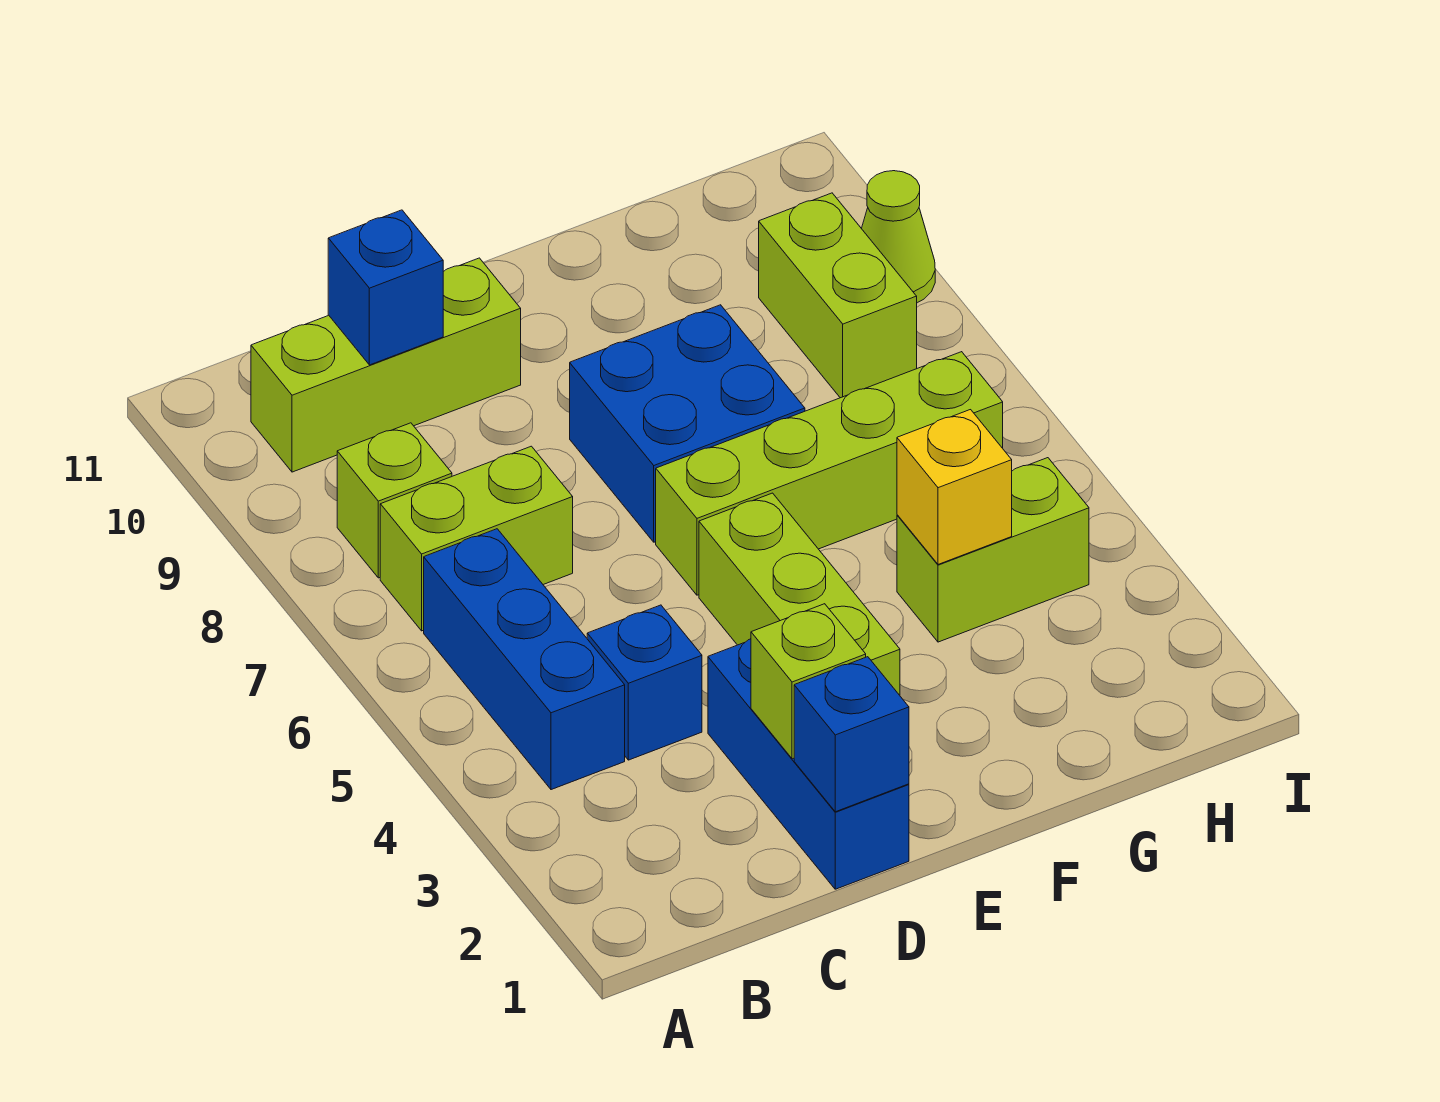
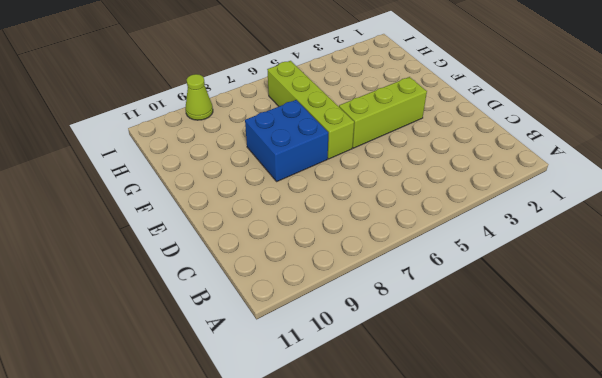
none -> blue 1x3 brick [424,529,625,790]
none -> lime 1x2 brick [380,446,573,631]
none -> lime 1x1 brick [337,423,452,578]

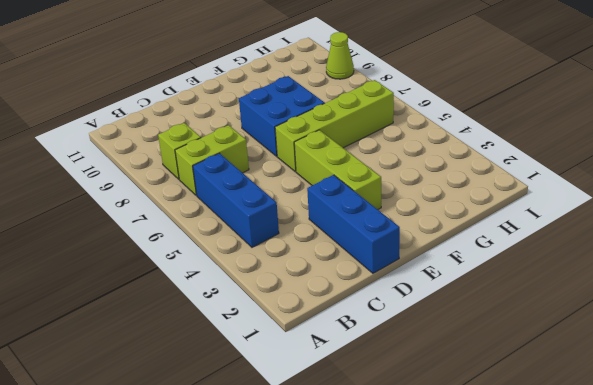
none -> lime 1x3 brick [251,258,521,472]
none -> blue 1x1 brick [587,605,702,760]
none -> lime 1x2 brick [897,458,1089,642]

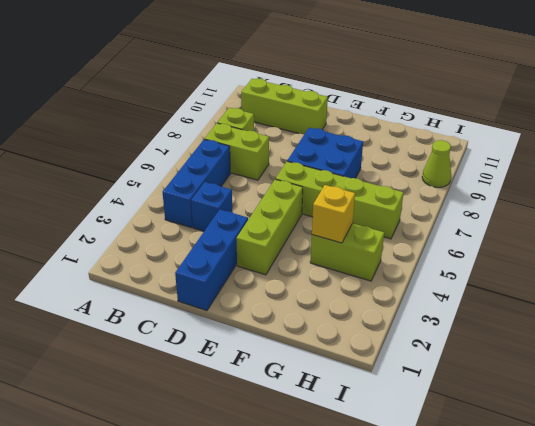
none -> lime 1x2 brick [759,193,917,398]
none -> blue 1x1 brick [328,210,443,365]
none -> blue 1x1 brick [794,657,909,812]

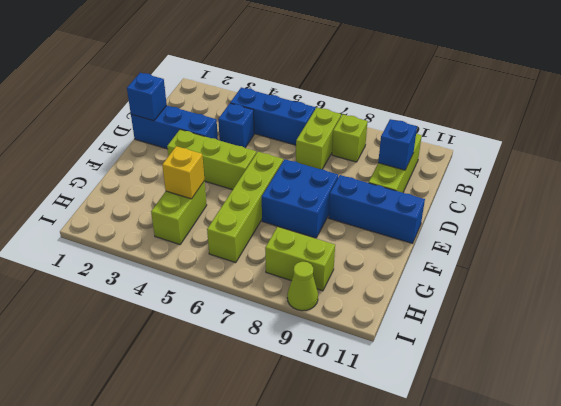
blue 1x3 brick [328,175,425,243] -> none
none -> lime 1x1 brick [751,604,866,759]

